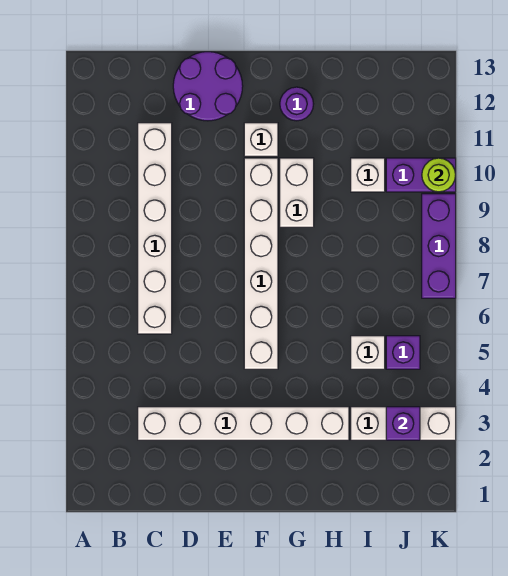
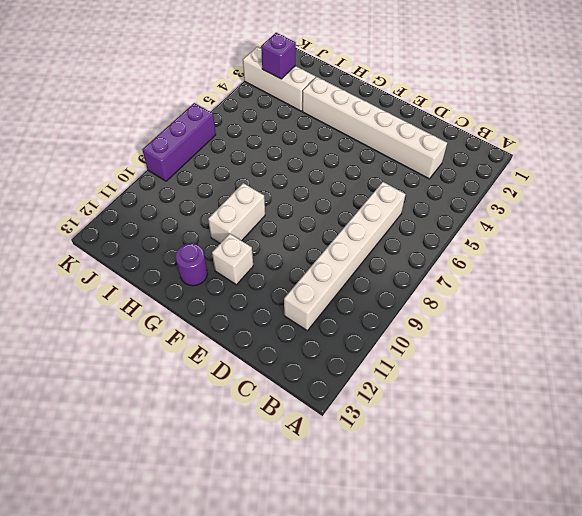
none -> purple 2x2 round brick [173,52,243,121]
none -> white 1x6 brick [244,158,278,369]
none -> white 1x1 brick [351,336,385,369]

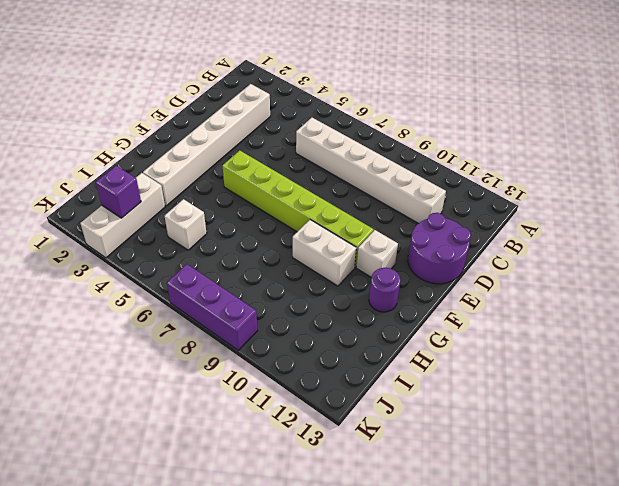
lime 1x6 brick [223,151,374,267] -> white 1x6 brick [244,158,278,369]
none -> white 1x1 brick [351,158,385,192]
none -> purple 1x1 brick [386,336,420,369]
none -> purple 1x2 brick [386,158,456,192]

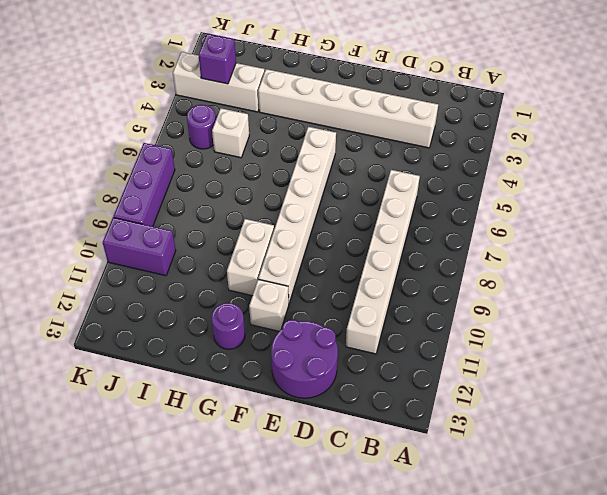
purple 1x1 round brick [187,105,216,149] -> purple 1x1 brick [386,336,420,369]
none -> white 1x1 brick [351,158,385,192]
none -> lime 1x1 round brick [422,158,456,192]

